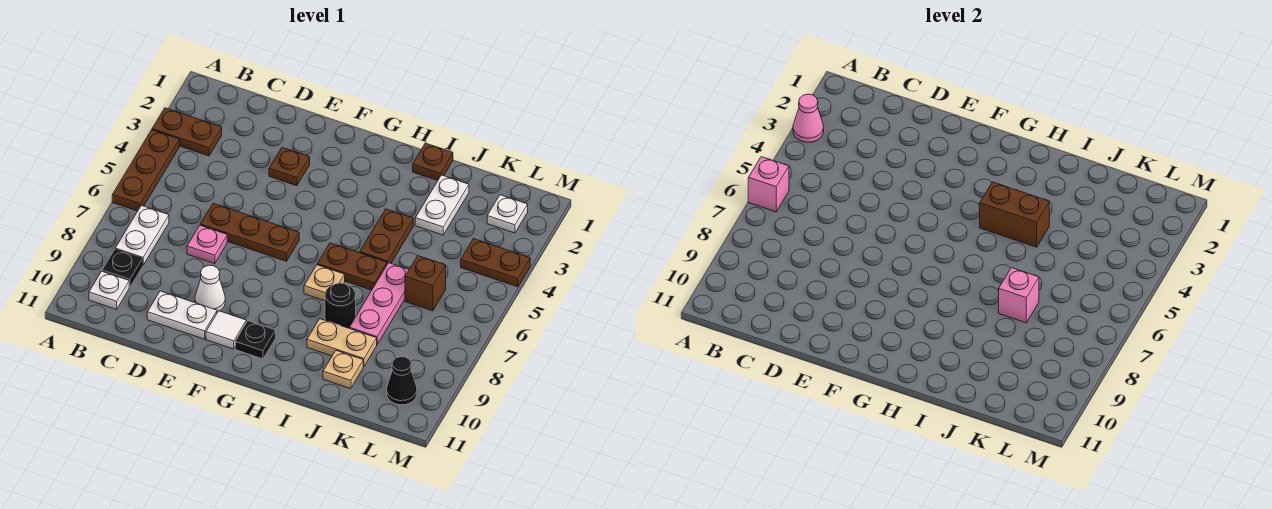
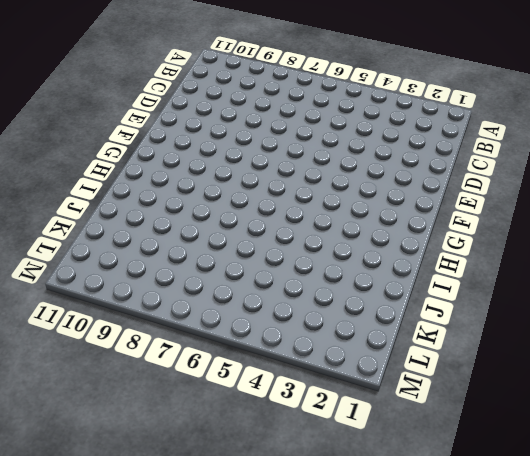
none -> brown 1x2 plate [152,108,222,156]
none -> brown 1x3 plate [112,130,179,211]
none -> white 1x2 plate [115,205,169,265]

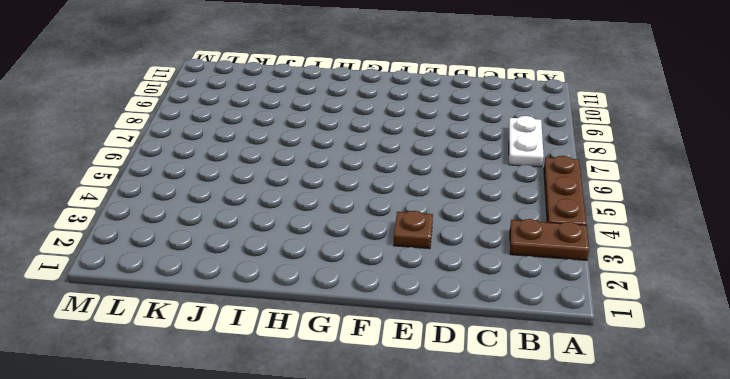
none -> black 1x1 plate [102,249,143,288]
none -> white 1x1 plate [89,271,129,309]
none -> brown 1x3 plate [200,203,299,261]

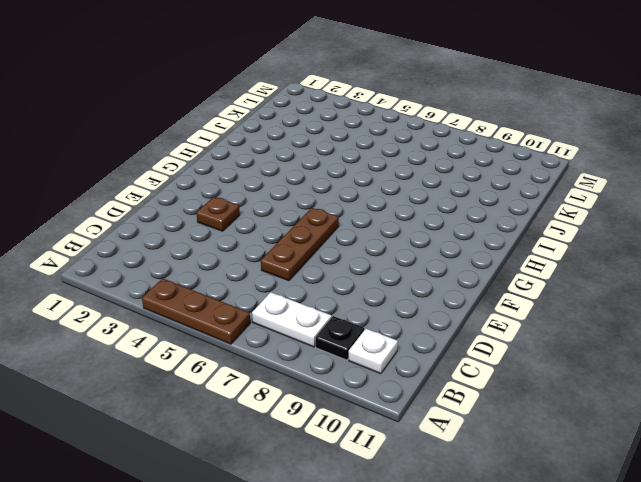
none -> brown 1x2 plate [152,108,222,156]
none -> pink 1x1 plate [187,225,227,264]
none -> white 1x2 plate [147,291,217,339]

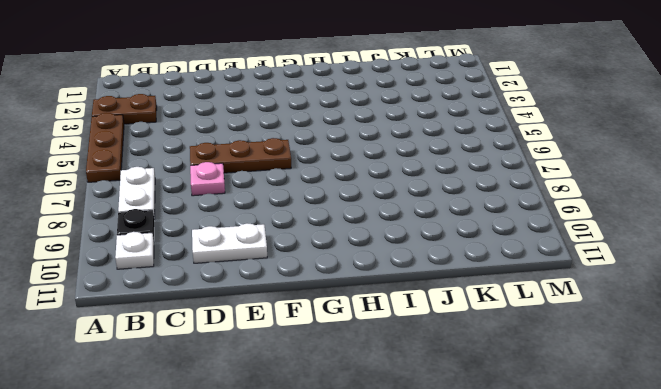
none -> brown 1x1 plate [269,148,310,186]
none -> white 1x1 cone [195,265,225,312]
none -> white 1x1 tile [206,311,246,349]

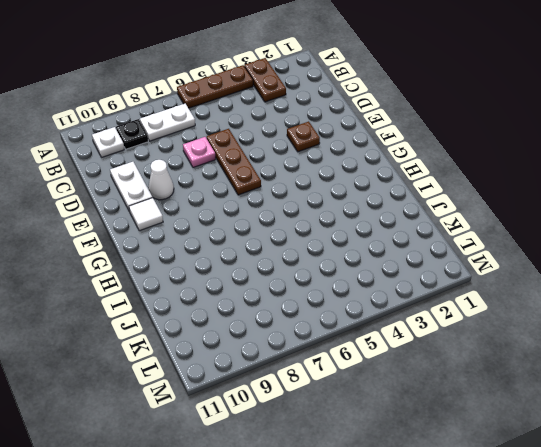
none -> black 1x1 plate [235,321,276,359]
none -> brown 1x2 plate [317,243,387,290]
none -> tan 1x1 plate [304,265,345,301]

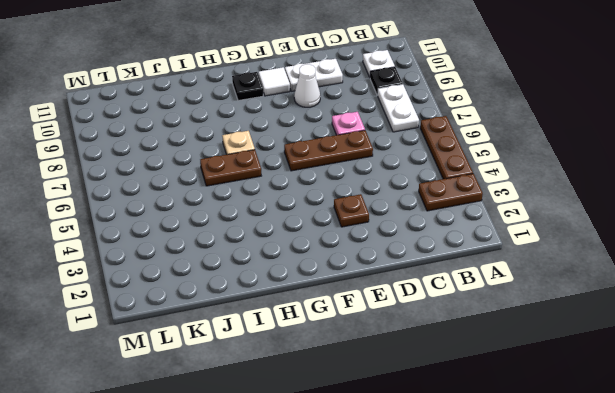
none -> brown 1x1 plate [413,143,453,181]
none -> brown 1x2 plate [360,209,413,264]
none -> black 1x1 round brick [325,283,356,328]

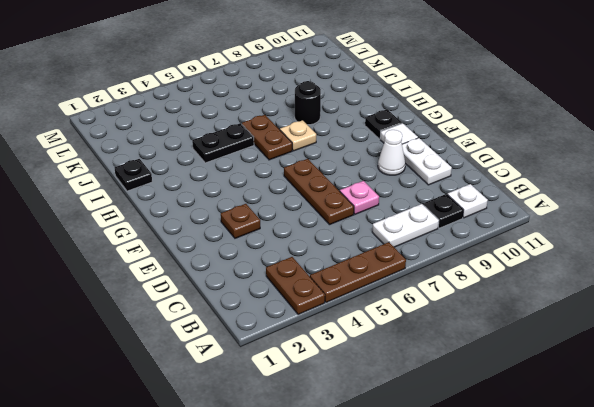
black 1x1 plate [115,159,152,191] -> brown 1x1 plate [413,143,453,181]
black 1x2 plate [192,123,254,163] -> brown 1x2 plate [360,209,413,264]
none -> tan 1x2 plate [307,319,377,367]
none -> white 1x2 plate [415,175,469,235]
none -> pink 1x3 plate [349,263,409,344]

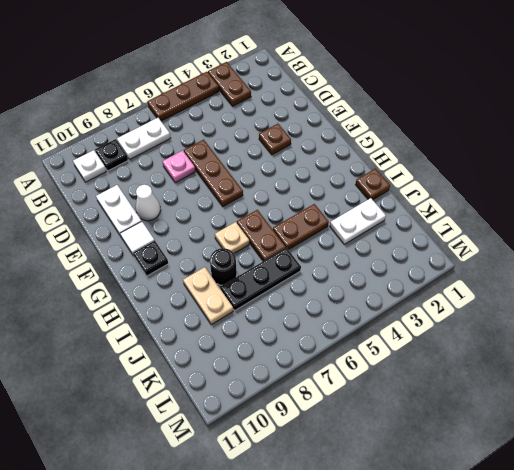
black 1x3 plate [220,248,301,311] -> pink 1x3 plate [349,263,409,344]
none -> tan 1x1 plate [323,351,363,389]
none -> brown 1x1 brick [405,256,446,311]
none -> white 1x1 plate [487,195,528,233]

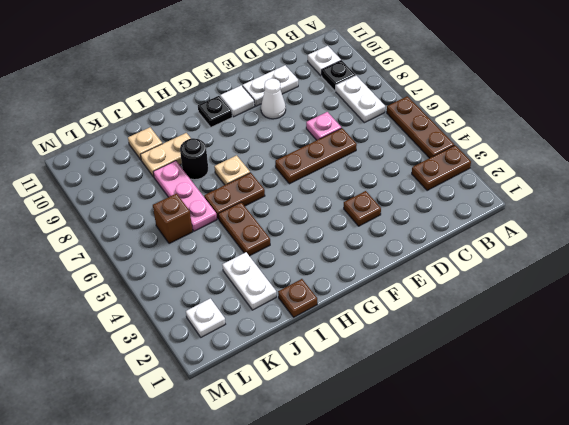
none -> brown 1x2 plate [461,239,530,287]
none -> black 1x1 cone [387,357,417,405]
none -> pink 1x1 cone [793,94,824,142]

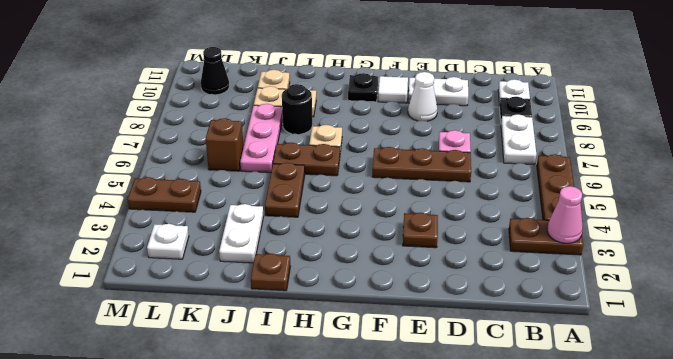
none -> pink 1x1 brick [748,157,789,212]
none -> brown 1x2 brick [980,182,1049,247]
none -> pink 1x1 brick [999,268,1039,323]

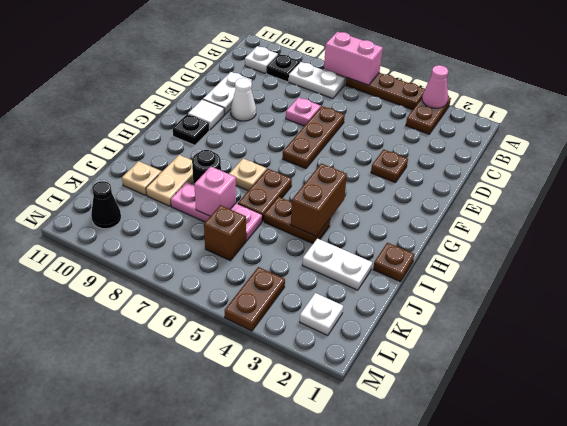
pink 1x2 brick [324,32,383,85] -> pink 1x1 brick [748,157,789,212]

